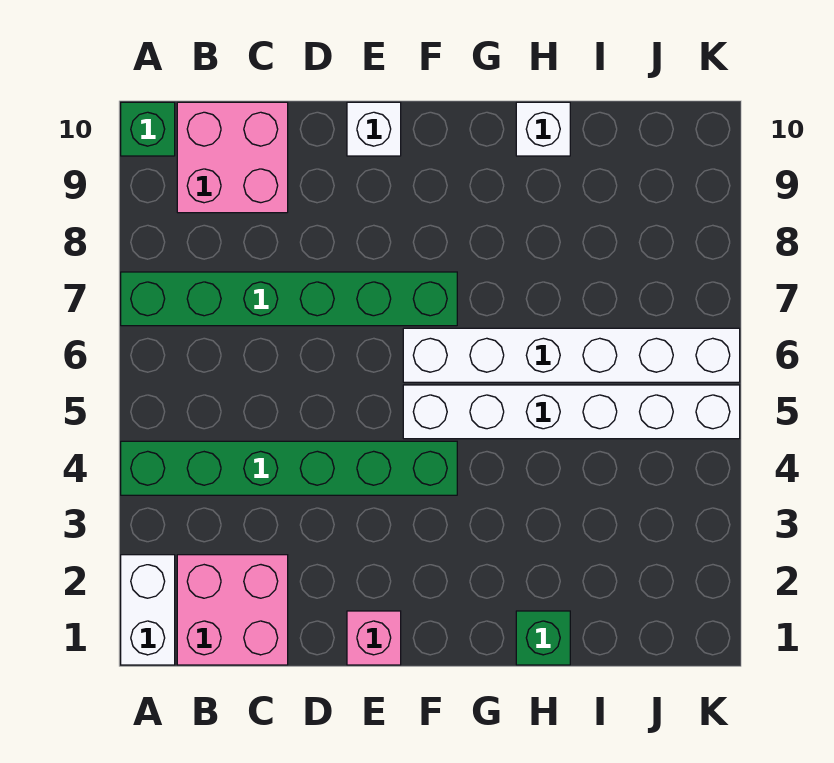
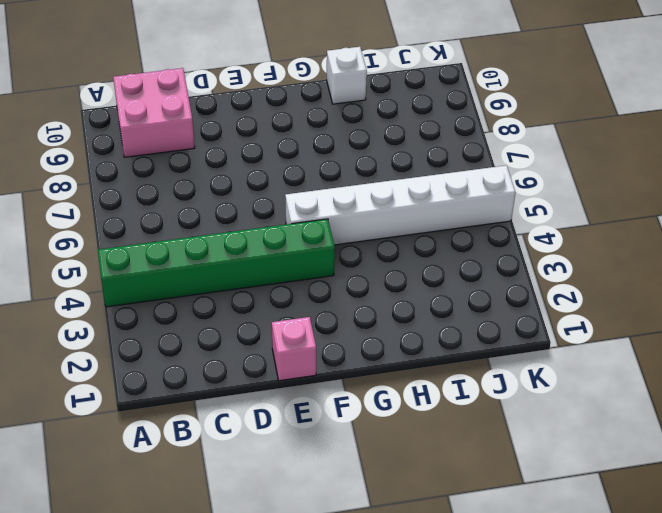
none -> white 1x2 brick [121,555,175,665]
none -> green 1x6 brick [121,272,457,326]
none -> green 1x1 brick [121,102,175,156]

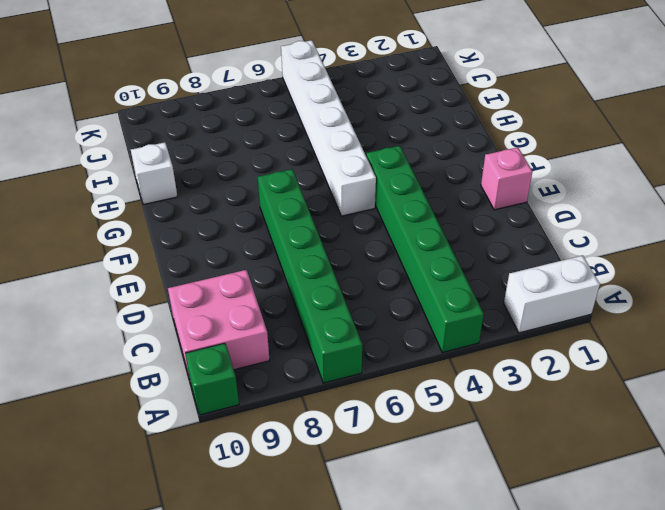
none -> pink 2x2 brick [177,555,288,665]
none -> white 1x1 brick [347,102,401,156]
none -> white 1x6 brick [403,328,740,382]

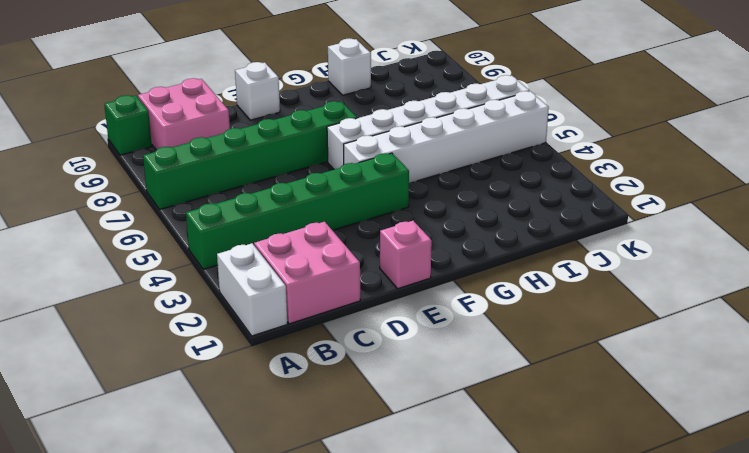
none -> green 1x1 brick [516,611,570,665]

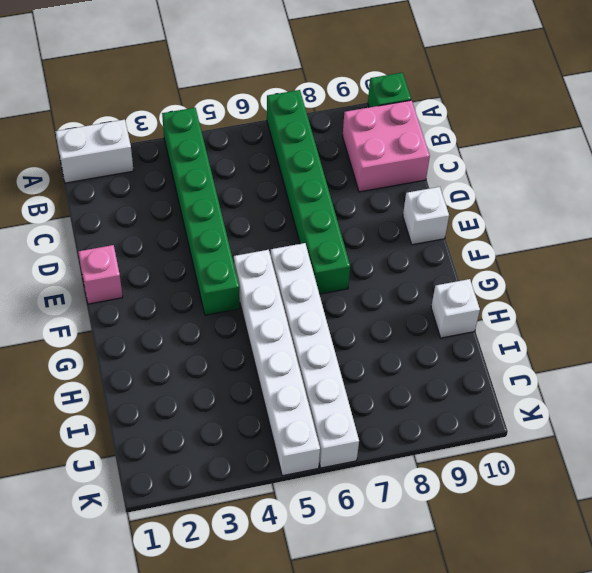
none -> pink 2x2 brick [177,555,288,665]
none -> green 1x1 brick [516,611,570,665]

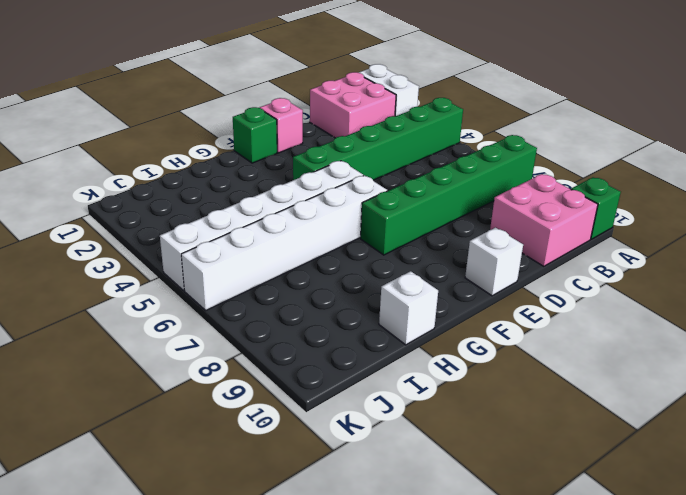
green 1x1 brick [233,107,277,163] -> green 1x1 brick moved to [516,611,570,665]

